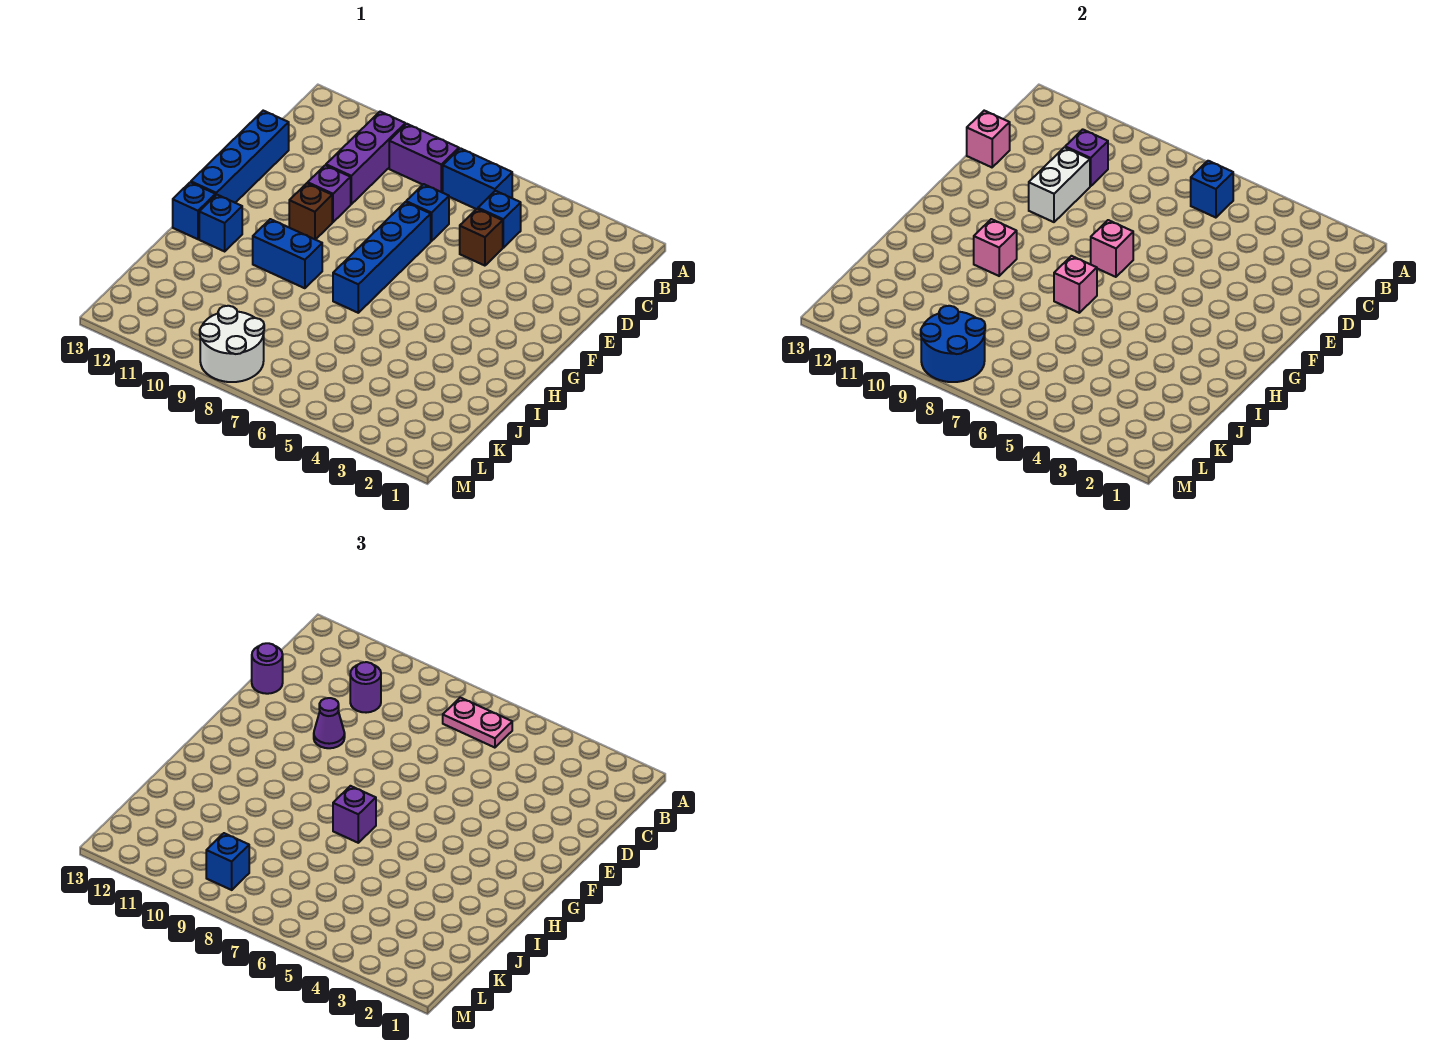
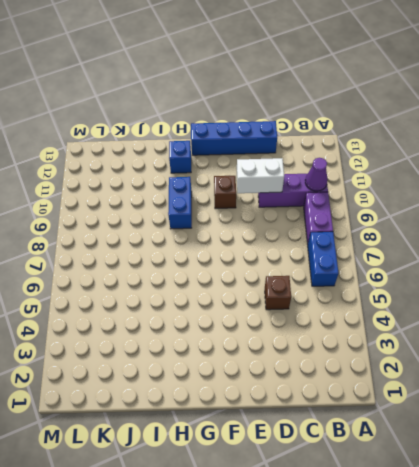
purple 1x1 cone [305,158,328,191] -> purple 1x1 cone moved to [314,698,345,748]
none -> blue 1x1 brick [478,191,521,248]
none -> blue 1x1 brick [406,184,449,241]
none -> blue 1x4 brick [333,202,431,313]

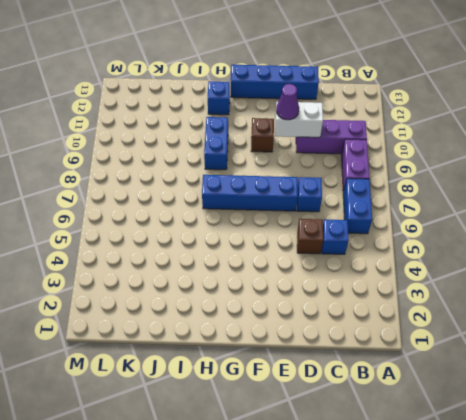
none -> purple 1x1 brick [308,165,351,222]
none -> blue 1x1 brick [173,182,215,239]
none -> white 2x2 round brick [200,306,264,382]

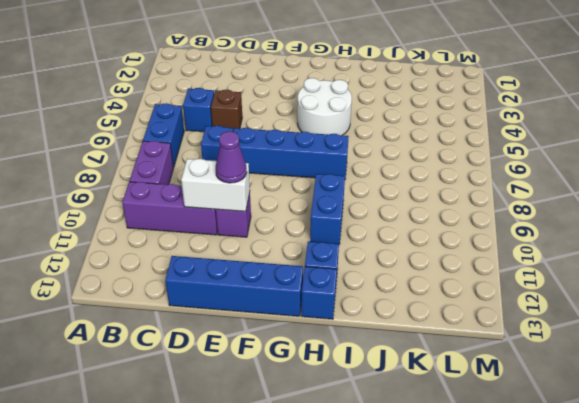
white 2x2 round brick [297,78,352,135] -> white 2x2 round brick moved to [200,306,264,382]
none -> brown 1x1 brick [289,183,332,240]
none -> blue 1x1 brick [1191,161,1233,218]
none -> purple 1x1 brick [1065,129,1108,186]

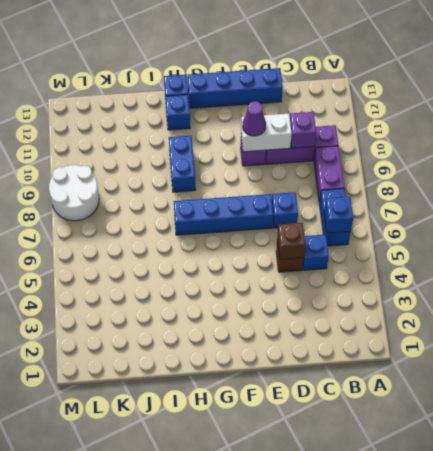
brown 1x1 brick [277,223,305,259] -> brown 1x1 brick moved to [289,183,332,240]
none -> pink 1x1 brick [967,111,1010,167]
none -> pink 1x1 brick [1091,220,1133,277]
none -> pink 1x1 brick [1054,256,1097,313]

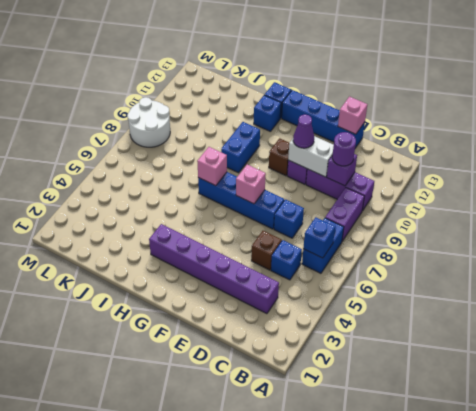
purple 1x6 brick [149,224,279,314] -> none
none -> pink 1x1 brick [974,219,1017,276]
none -> blue 2x2 round brick [921,306,985,382]
none -> pink 1x2 plate [443,698,512,748]

